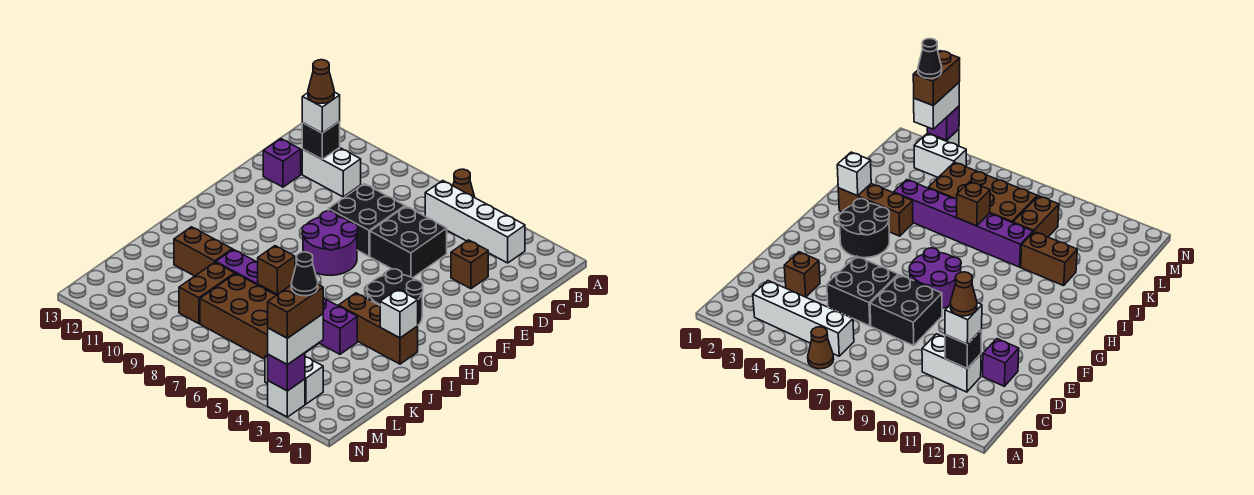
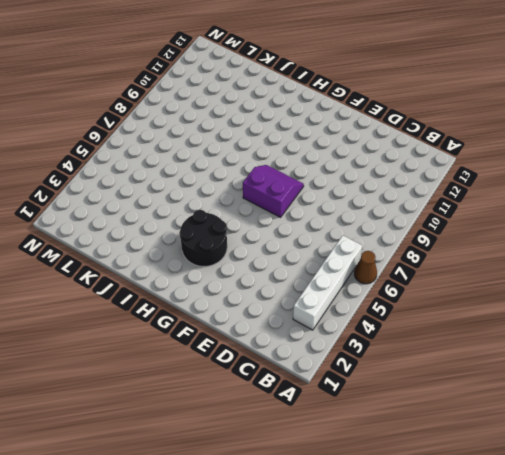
purple 2x2 slope [243,165,304,217] -> purple 2x2 round brick [302,211,358,275]
none -> white 1x2 brick [302,148,361,197]
none -> brown 1x1 brick [451,240,488,289]
none -> black 2x2 brick [370,206,447,278]

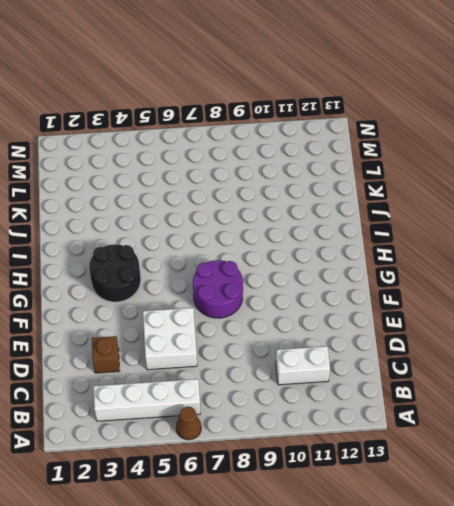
white 2x2 brick [143,308,197,370] -> black 2x2 brick [370,206,447,278]
none -> black 2x2 brick [328,184,405,256]
none -> purple 1x1 brick [263,139,301,187]
none -> brown 1x3 brick [338,293,418,364]

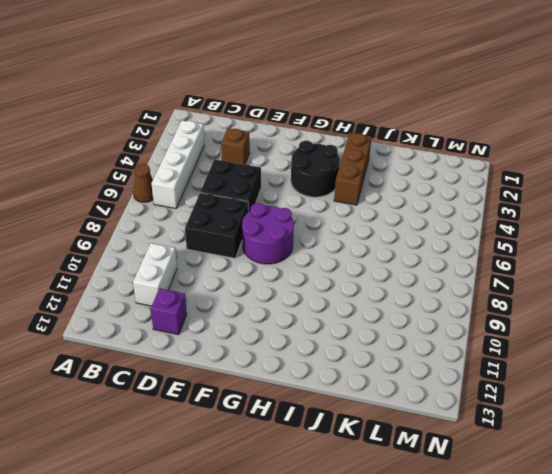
none -> purple 1x6 brick [216,249,357,354]
none -> brown 1x2 brick [174,227,232,276]
none -> brown 2x4 brick [200,274,317,359]

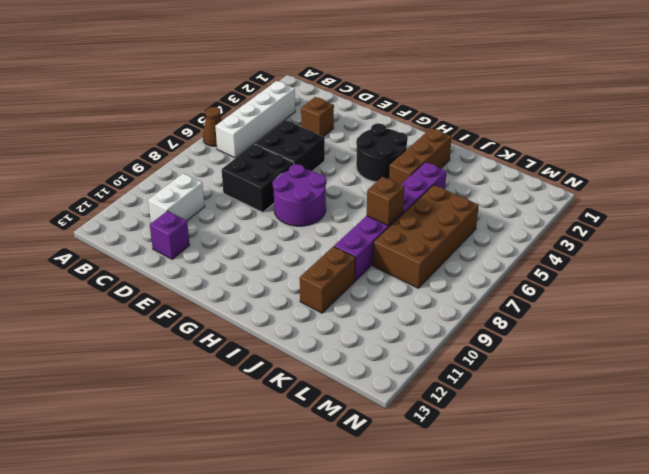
none -> brown 1x2 brick [179,262,235,324]
none -> white 1x2 brick [265,355,323,404]
none -> white 1x1 brick [268,379,305,417]

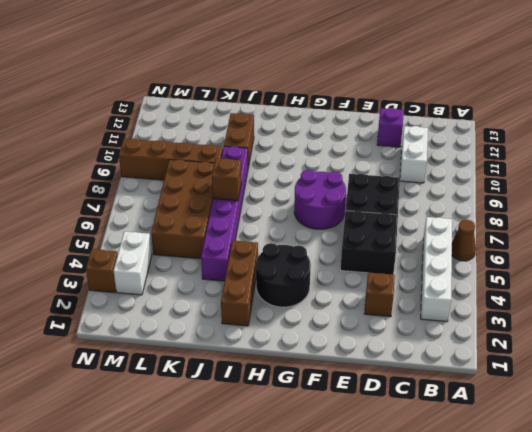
brown 1x4 brick [119,139,223,180] -> brown 1x2 brick [179,262,235,324]
brown 1x1 brick [86,249,118,293] -> white 1x1 brick [268,379,305,417]
none -> black 1x1 brick [302,121,340,159]
none -> white 1x1 brick [380,289,418,338]
none -> purple 1x1 brick [268,353,305,391]

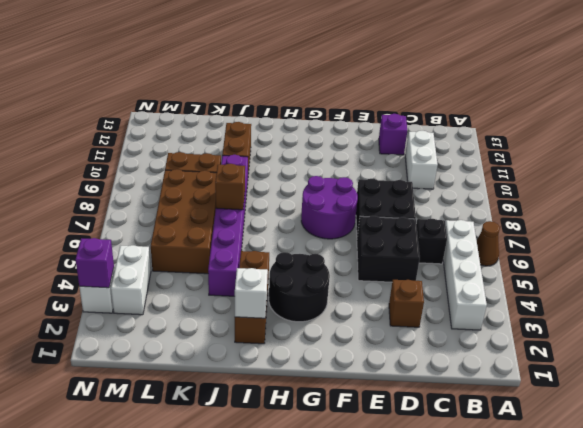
black 1x1 brick [416,219,447,264] -> black 1x1 brick moved to [302,121,340,159]
none -> white 1x1 brick [302,92,340,133]
none -> white 1x2 brick [268,314,323,365]
none -> brown 1x1 cone [308,60,334,104]

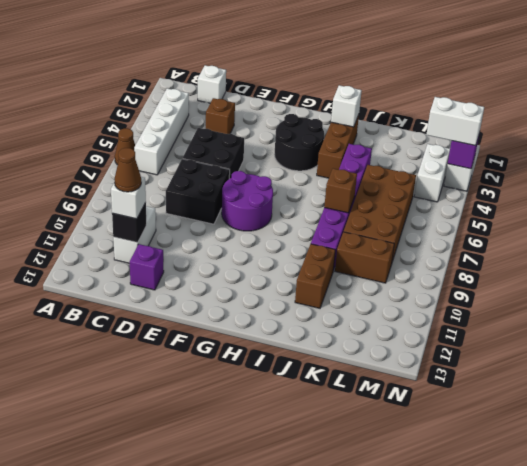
white 1x1 brick [198,65,226,103] -> none
none -> brown 1x2 brick [268,285,323,338]
none -> black 1x1 cone [291,252,318,296]

